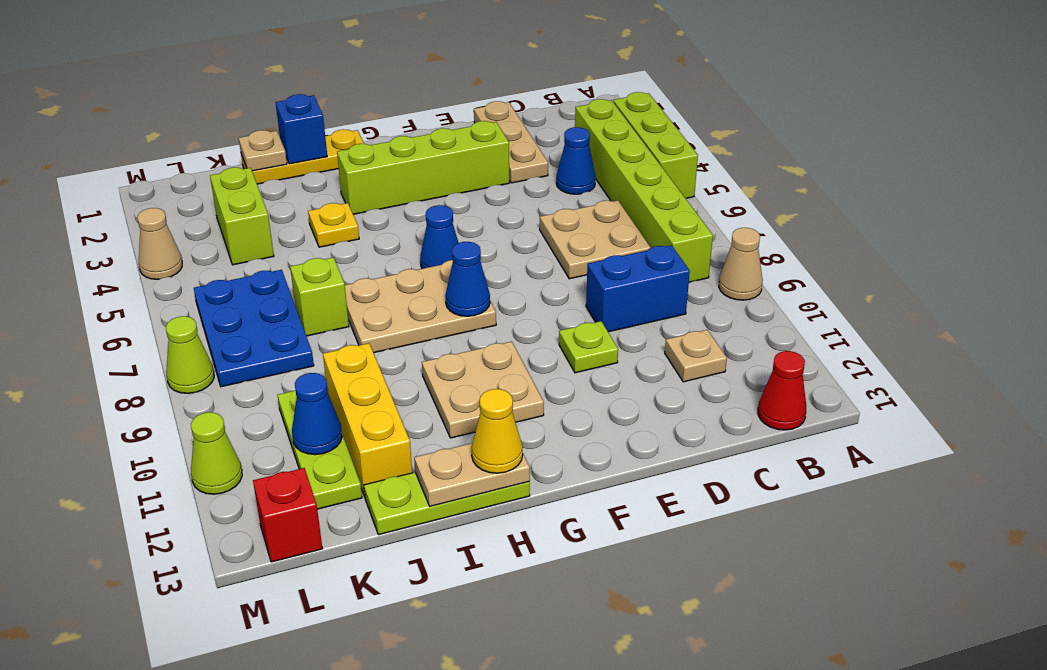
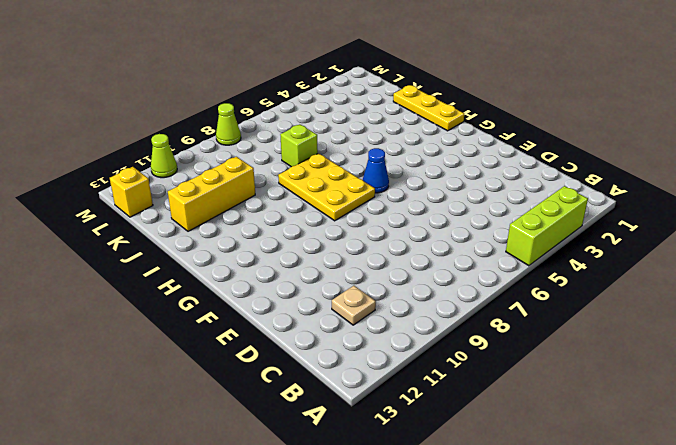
yellow 2x3 plate [278,153,375,221] -> tan 2x3 plate [345,260,496,353]
yellow 1x1 brick [110,167,153,217] -> red 1x1 brick [253,468,323,562]
none -> tan 1x1 cone [719,228,763,300]
none -> lime 1x6 brick [575,99,713,282]
none -> red 1x1 cone [758,351,806,430]
none -> blue 1x1 cone [556,127,596,194]

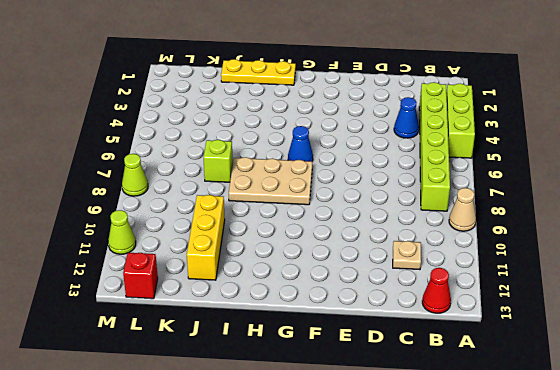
none -> tan 2x2 plate [540,201,651,279]
none -> blue 1x2 brick [586,245,690,332]
none -> tan 1x3 plate [474,101,548,183]
none -> lime 1x4 brick [337,121,509,214]

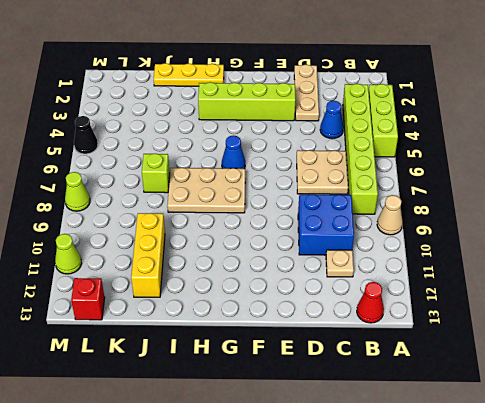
blue 2x2 brick [298,194,354,255] -> blue 1x2 brick [586,245,690,332]
black 1x1 cone [74,116,98,154] -> none
none -> lime 1x1 plate [559,321,618,373]
none -> tan 2x2 plate [422,341,544,438]
none -> lime 1x3 plate [364,472,530,535]
none -> yellow 1x1 plate [308,203,359,247]

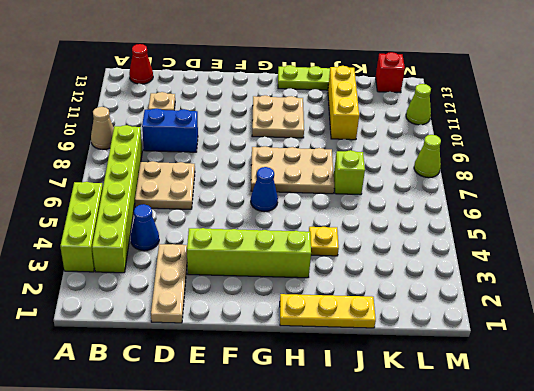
none -> lime 1x1 plate [559,321,618,373]
none -> lime 1x2 brick [210,167,274,265]
none -> blue 2x3 plate [194,270,314,387]
none -> lime 1x3 plate [278,390,362,509]

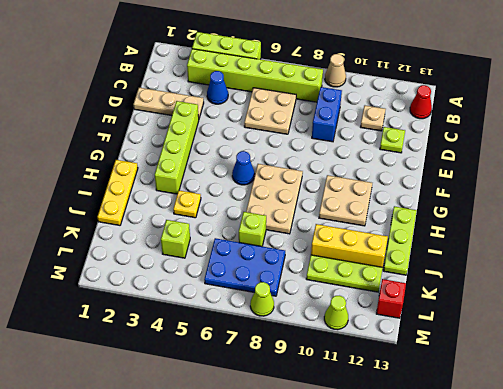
lime 1x1 plate [380,127,405,153] -> lime 1x1 plate moved to [559,321,618,373]
lime 1x1 brick [161,220,190,258] -> lime 1x2 brick [210,167,274,265]
none -> tan 1x1 cone [137,208,182,279]
none -> blue 1x1 cone [445,242,490,316]
none -> tan 1x2 plate [414,443,530,506]
none -> blue 1x1 brick [275,94,327,164]

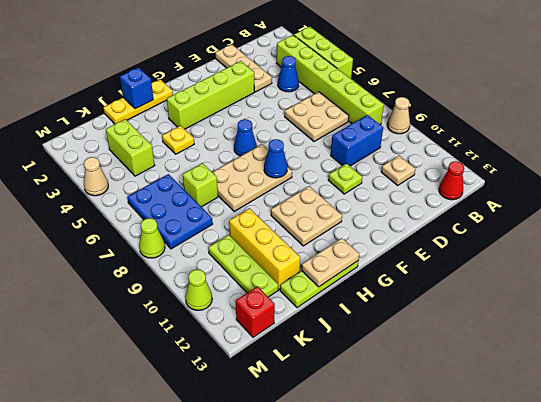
none -> tan 1x1 plate [239,130,287,171]
none -> blue 1x1 cone [292,373,342,455]
none -> yellow 1x1 cone [472,389,523,473]

